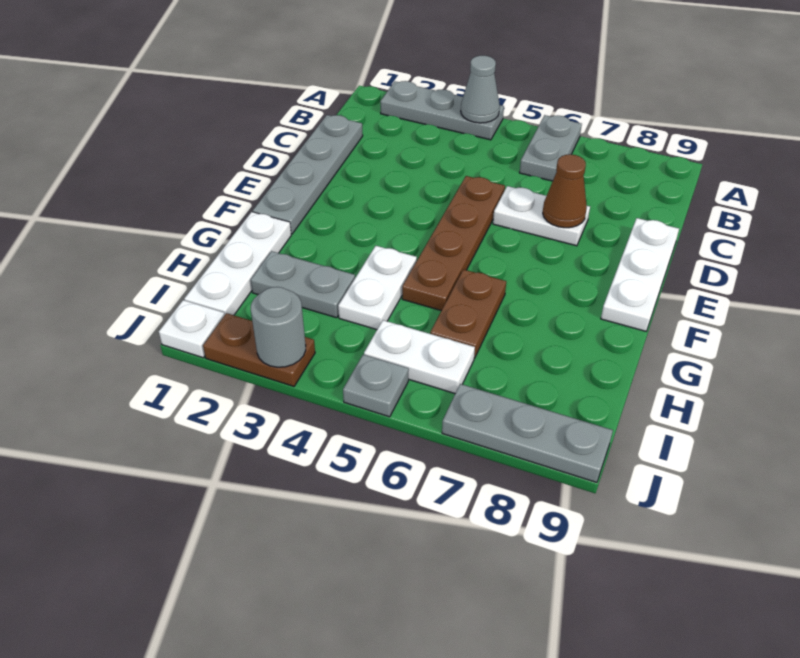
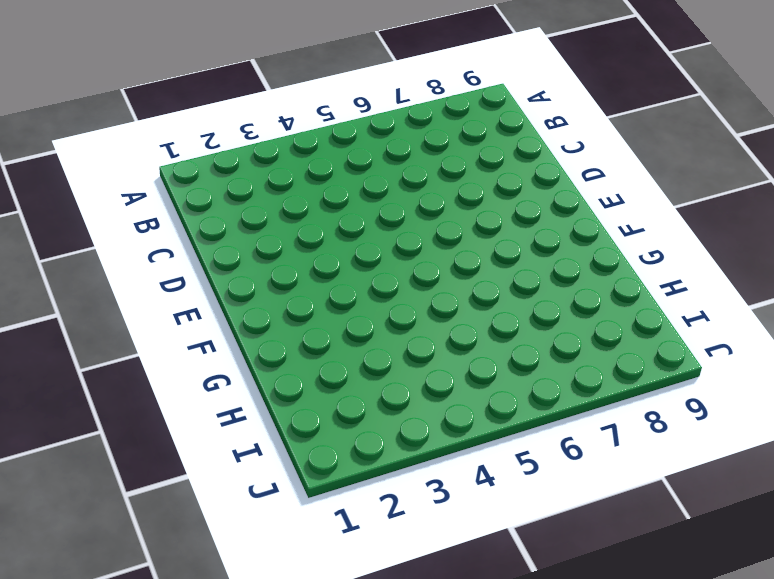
none -> grey 1x3 plate [380,81,504,140]
none -> grey 1x2 plate [520,115,582,181]
none -> grey 1x4 plate [253,115,363,234]

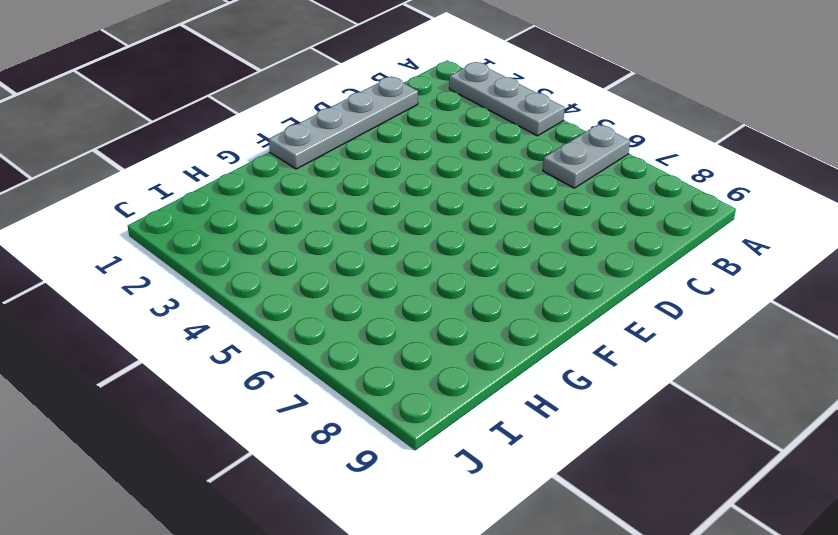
none -> brown 1x4 plate [402,176,505,311]
none -> white 1x2 plate [493,186,590,246]
none -> white 1x3 plate [601,218,679,331]

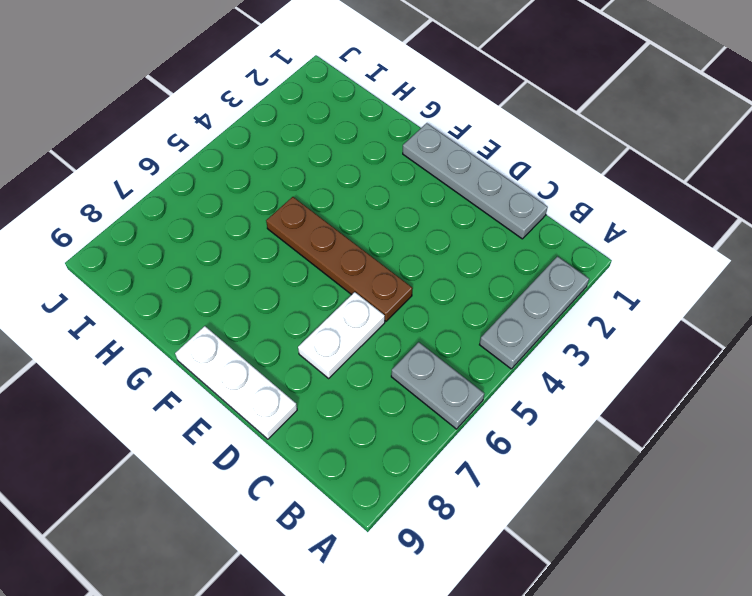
none -> white 1x3 plate [184,212,291,315]
none -> white 1x2 plate [338,246,417,330]
none -> brown 1x2 plate [430,269,506,358]

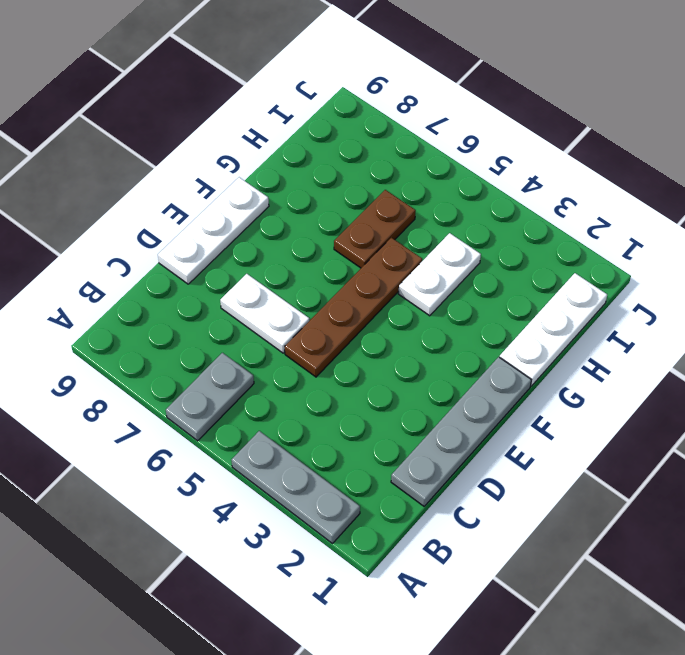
none -> grey 1x2 plate [251,251,355,318]
none -> white 1x2 plate [364,320,475,393]
none -> white 1x1 plate [159,300,225,358]

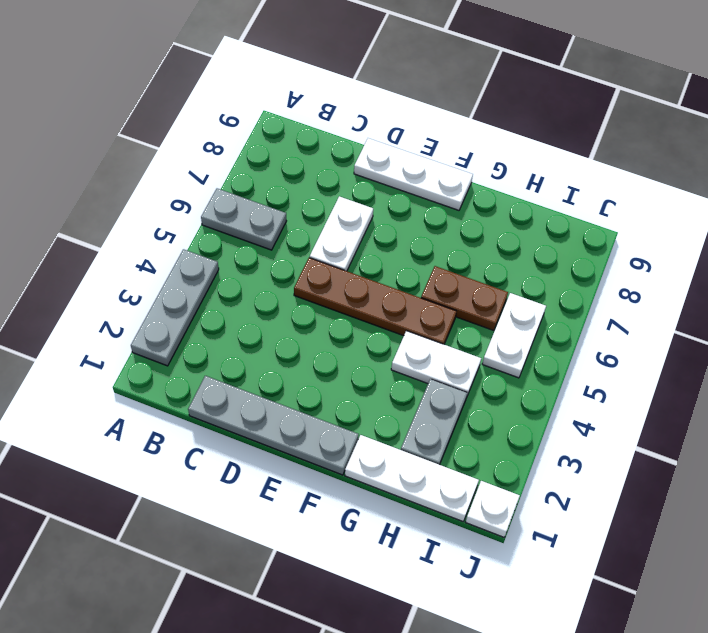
none -> brown 1x2 plate [203,313,315,386]
none -> grey 1x1 plate [343,355,409,417]
none -> grey 1x3 plate [442,384,613,483]

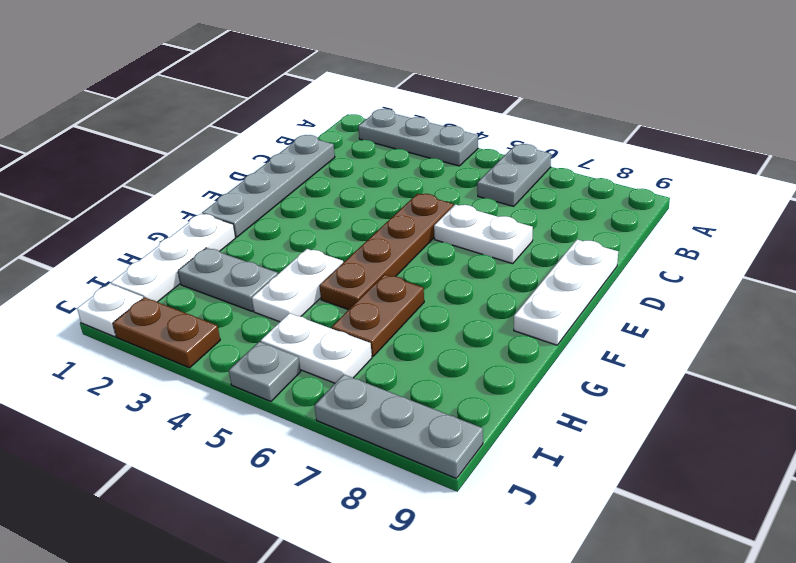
none -> grey 1x1 cone [461,56,500,123]
none -> brown 1x1 cone [543,154,587,228]
none -> grey 1x1 round brick [251,287,306,367]

